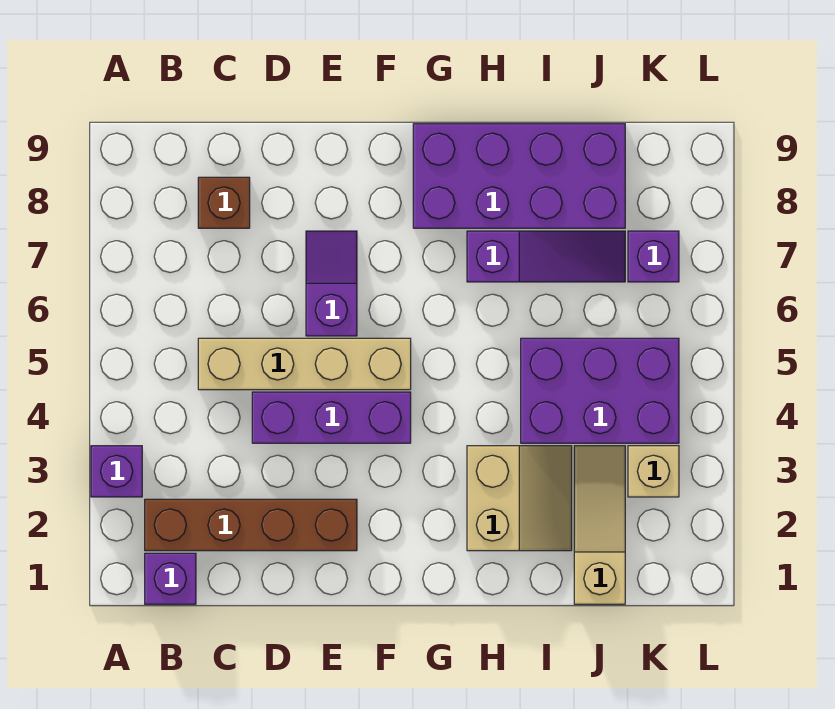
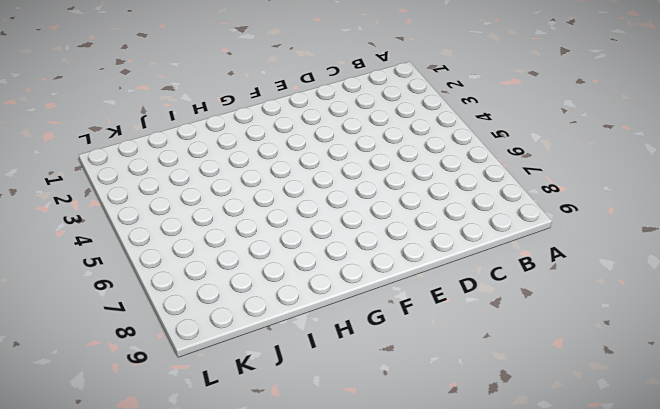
none -> purple 1x1 brick [91,446,142,497]
none -> purple 1x1 brick [145,553,196,604]
none -> brown 1x4 brick [145,499,357,551]

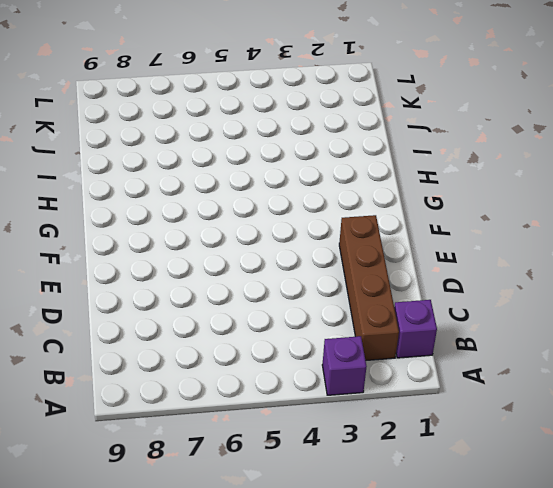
none -> tan 1x4 brick [198,338,411,390]
none -> brown 1x1 brick [198,177,250,228]
none -> purple 1x3 brick [252,392,411,443]

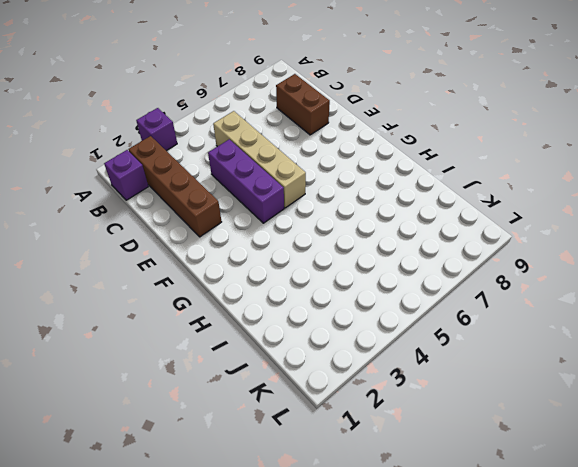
brown 1x2 brick [276,74,330,135] -> brown 1x1 brick [198,177,250,228]
none -> purple 1x2 slope [306,231,357,336]
none -> purple 2x4 brick [413,124,625,228]
none -> tan 2x2 slope [467,446,572,551]

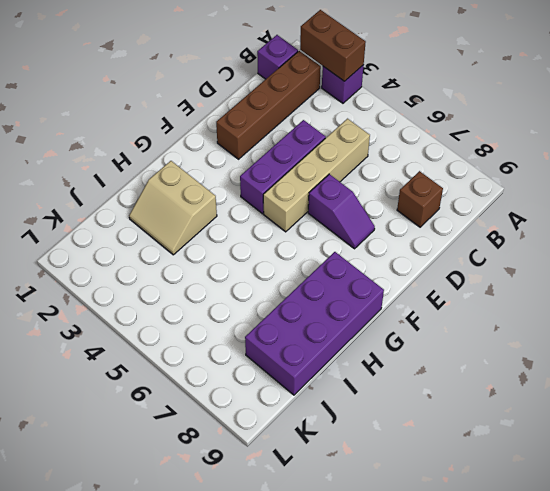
brown 1x2 brick [300,10,366,81] -> none
none -> purple 1x3 slope [467,231,625,282]
none -> purple 2x3 brick [521,338,679,443]
none -> tan 1x3 slope [574,446,625,604]

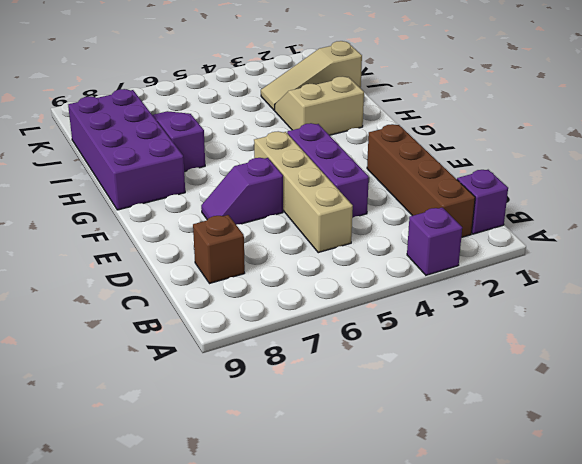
none -> purple 2x3 brick [521,338,679,443]
none -> tan 1x1 brick [628,446,679,497]
none -> purple 1x1 brick [628,231,679,282]

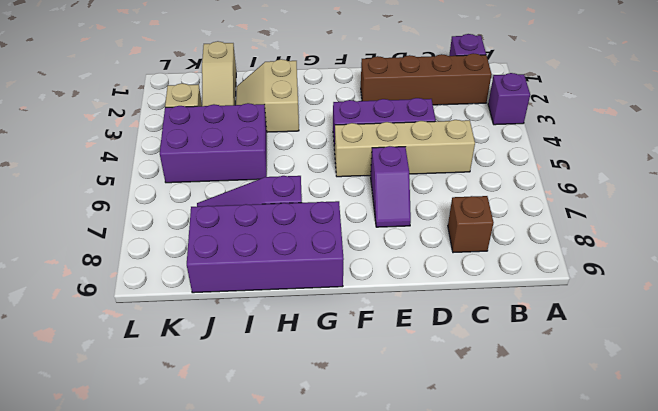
none -> purple 1x1 brick [628,231,679,282]

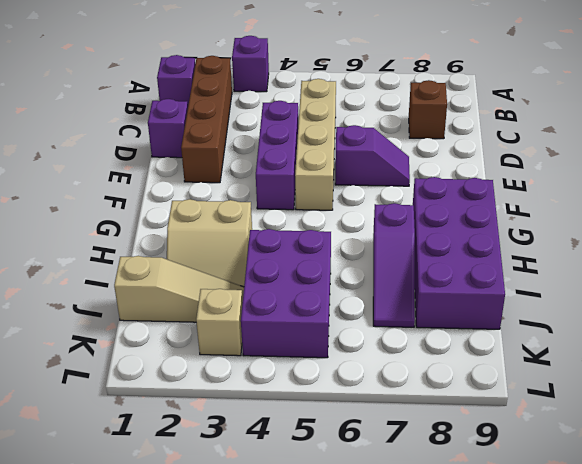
purple 1x1 brick [148,99,188,158] -> purple 1x1 brick moved to [628,231,679,282]

